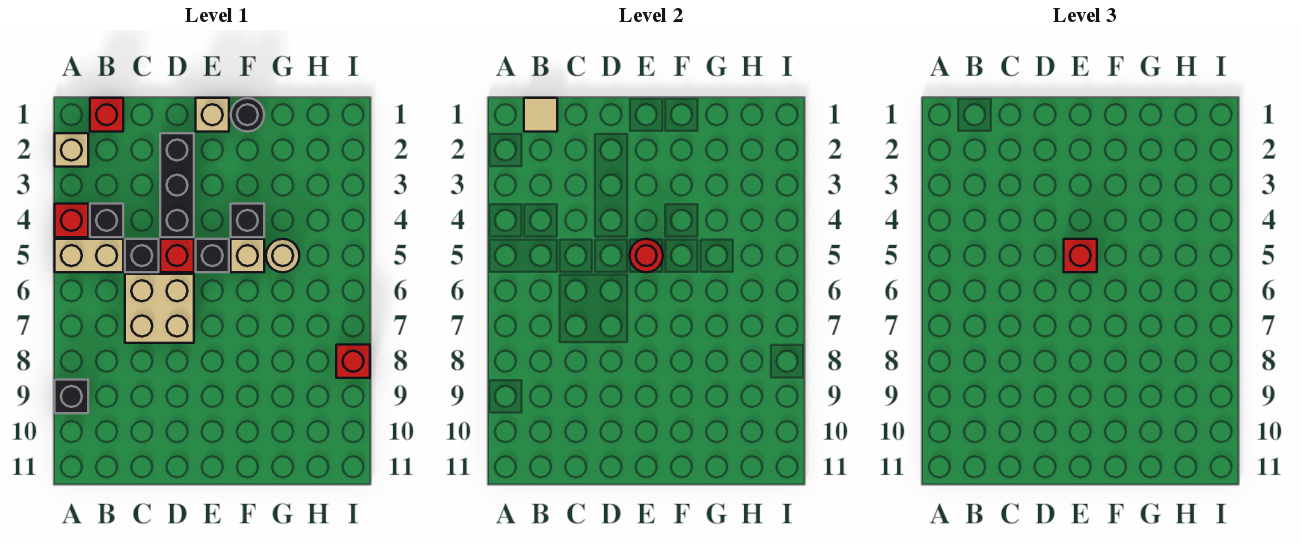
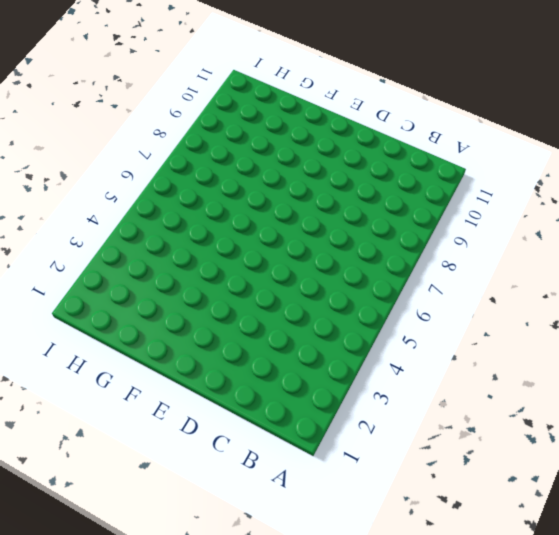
none -> tan 1x1 brick [55,133,88,167]
none -> red 1x1 brick [55,204,88,237]
none -> tan 1x2 brick [55,239,123,272]

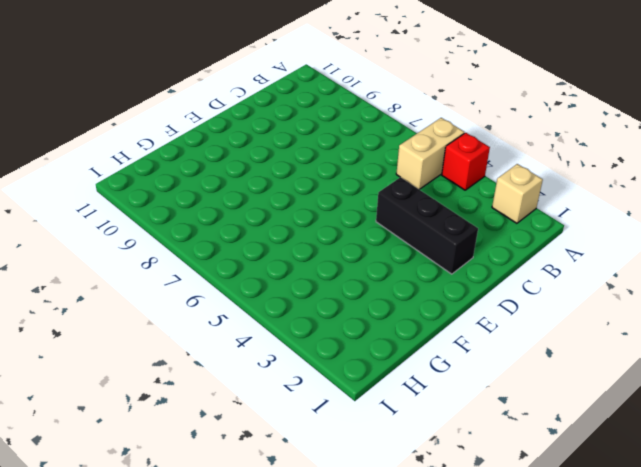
none -> black 1x1 brick [55,380,88,413]
none -> red 1x1 brick [90,98,123,132]
none -> black 1x1 brick [90,204,123,237]

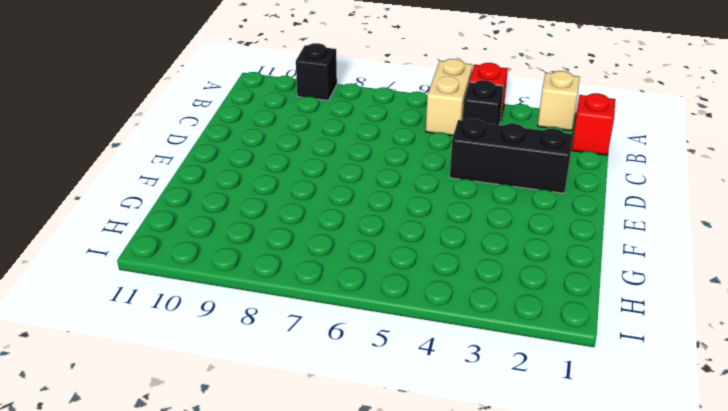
none -> black 1x1 brick [125,239,159,272]
none -> tan 2x2 brick [125,274,194,343]
none -> red 1x1 brick [160,239,194,272]

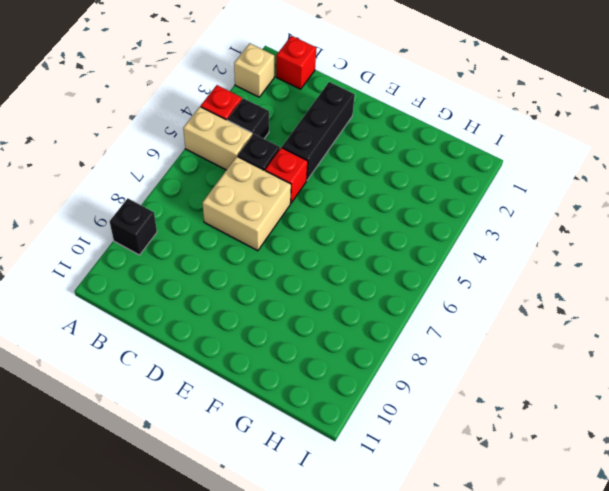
none -> tan 1x1 brick [196,98,229,132]
none -> black 1x1 brick [196,239,229,272]
none -> black 1x1 round brick [231,98,264,132]

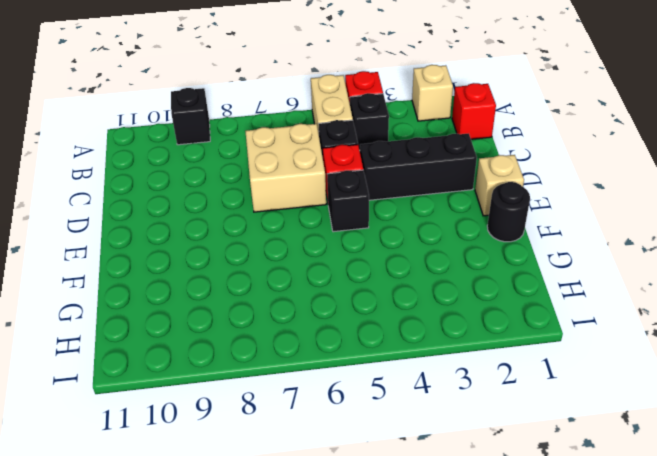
none -> black 1x1 brick [231,204,264,237]
none -> tan 1x1 brick [231,239,264,272]
none -> tan 1x1 round brick [266,239,299,272]

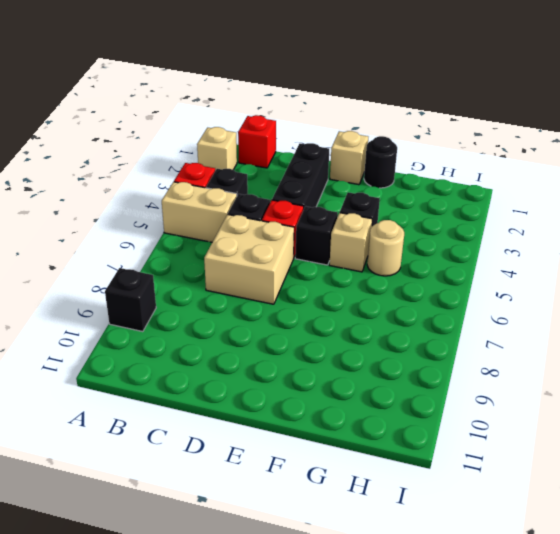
none -> red 1x1 brick [336,345,370,378]
none -> tan 1x1 tile [524,98,557,132]
none -> red 1x1 round brick [630,239,663,272]

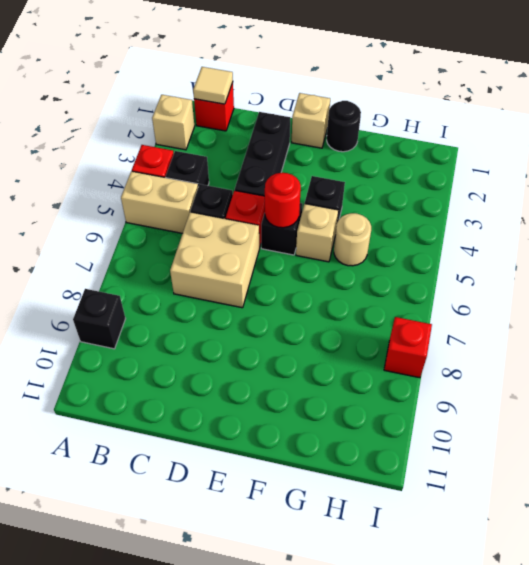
none -> red 1x1 brick [1064,239,1097,272]

